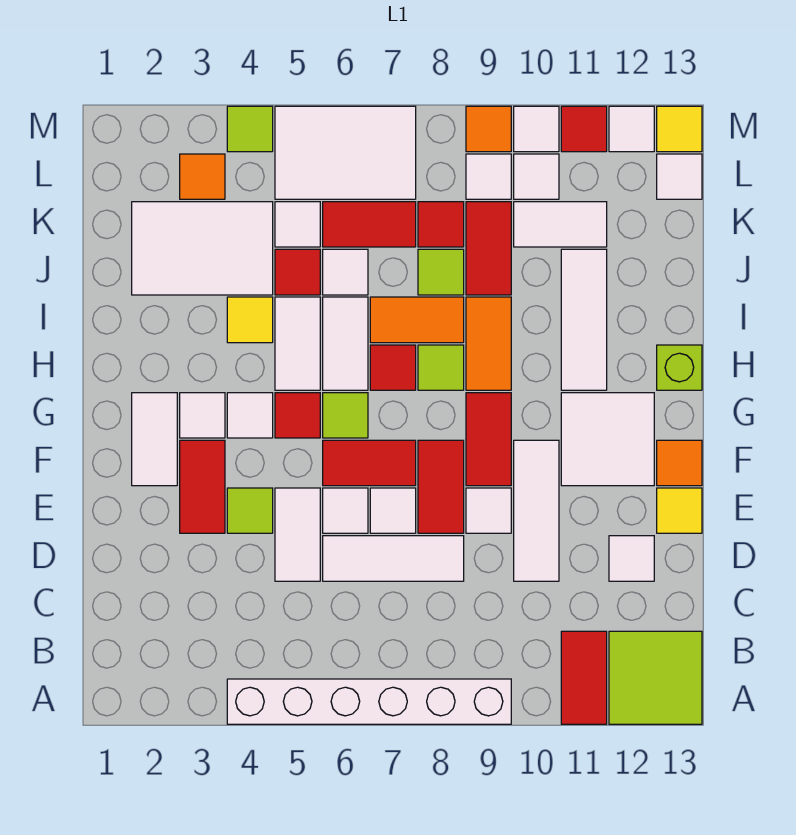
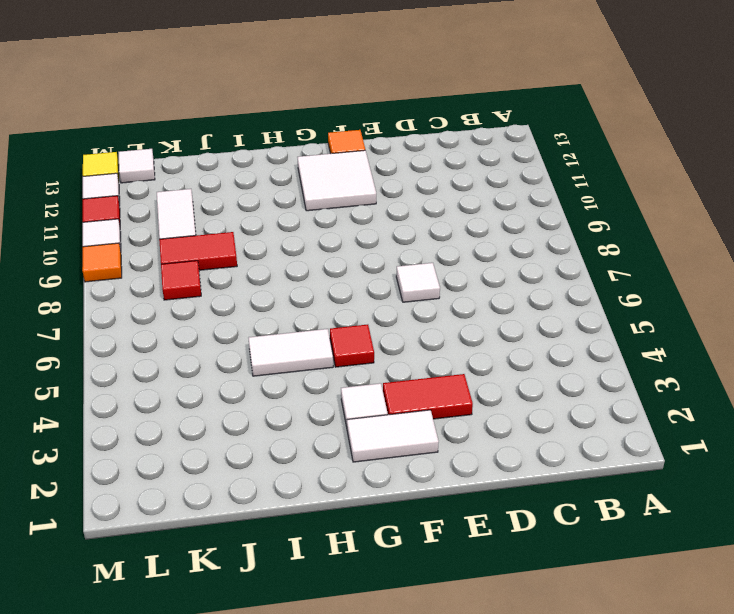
none -> white 1x6 brick [227,679,511,724]
none -> red 1x2 tile [561,631,607,724]
none -> lime 2x2 tile [609,631,702,724]
none -> white 1x2 tile [275,488,320,581]

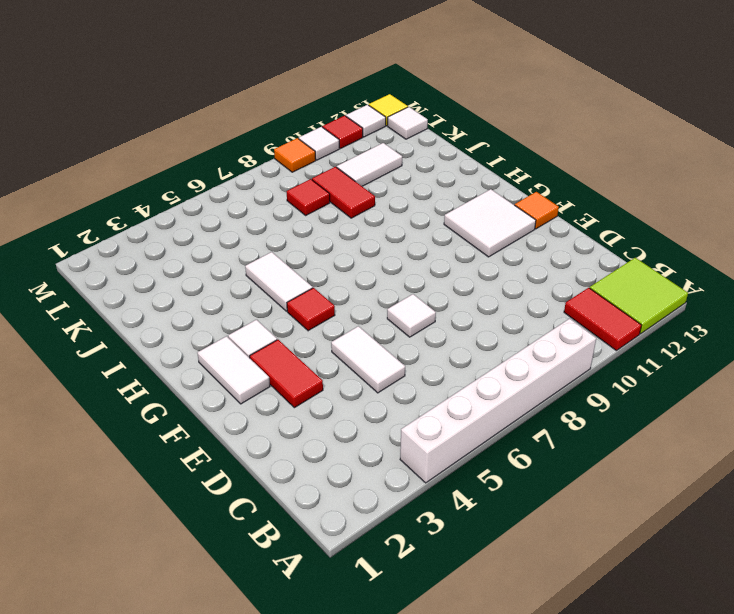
none -> white 1x3 tile [323,536,464,581]
none -> white 1x3 tile [514,440,559,581]
none -> white 1x1 tile [609,536,654,581]
none -> lime 1x1 tile [227,488,273,533]

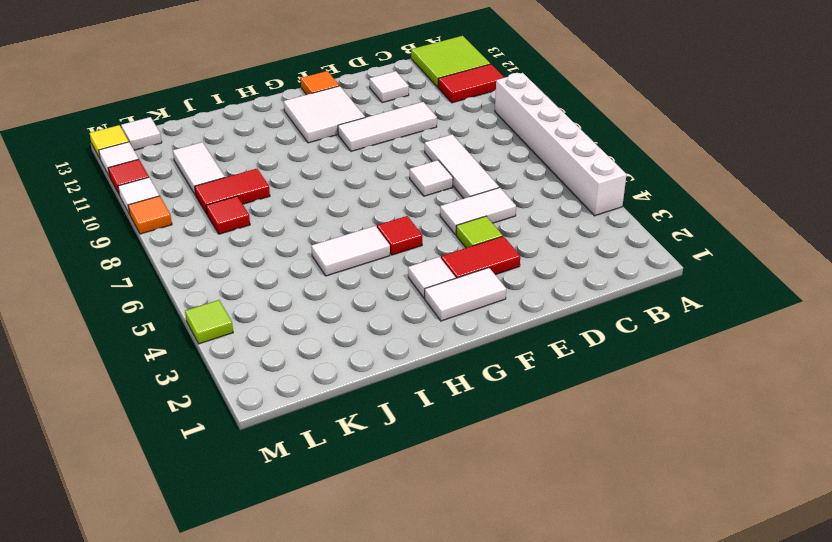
none -> white 1x1 tile [323,488,368,533]
none -> red 1x2 tile [418,440,464,533]
none -> white 1x1 tile [466,488,511,533]
none -> yellow 1x1 tile [657,488,702,533]

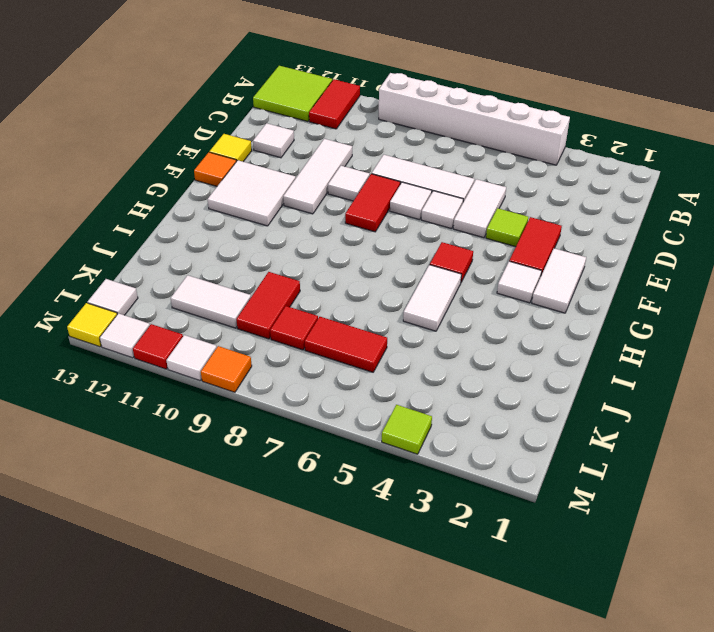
none -> red 1x2 tile [323,440,416,486]
none -> red 1x2 tile [466,393,511,486]
none -> white 1x1 tile [227,393,273,438]
none -> lime 1x1 tile [323,393,368,438]

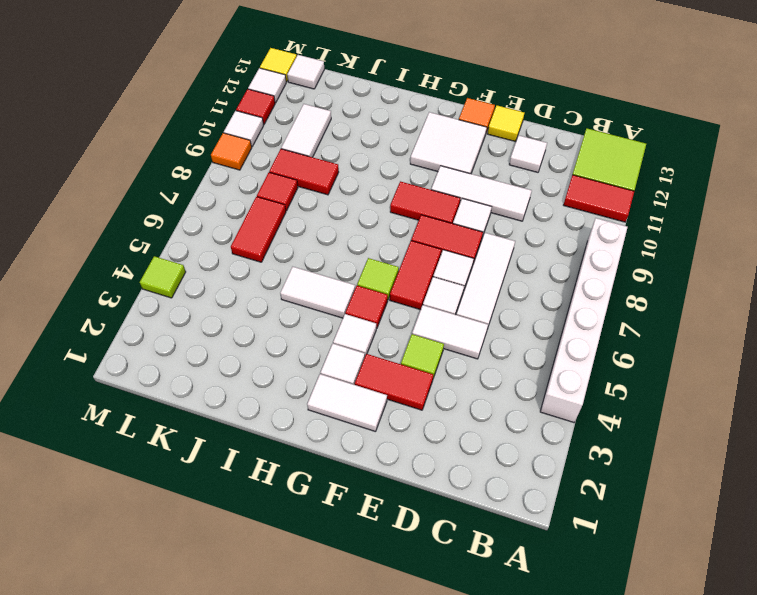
none -> white 1x2 tile [323,297,368,390]
none -> red 1x1 tile [370,345,416,390]
none -> lime 1x1 tile [418,345,464,390]
none -> orange 1x2 tile [466,297,511,390]

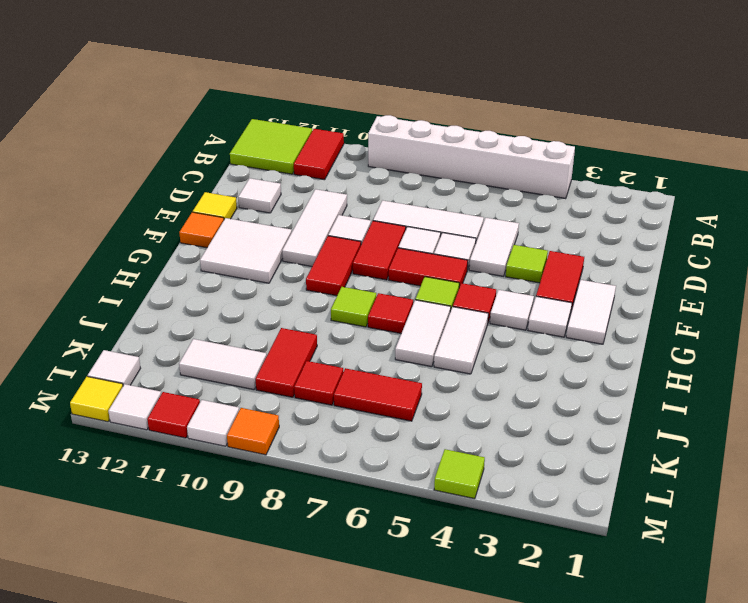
none -> orange 1x2 tile [466,297,511,390]
none -> white 1x3 tile [561,249,607,390]
none -> lime 1x1 brick [657,345,702,390]
none -> yellow 1x1 tile [227,297,273,343]

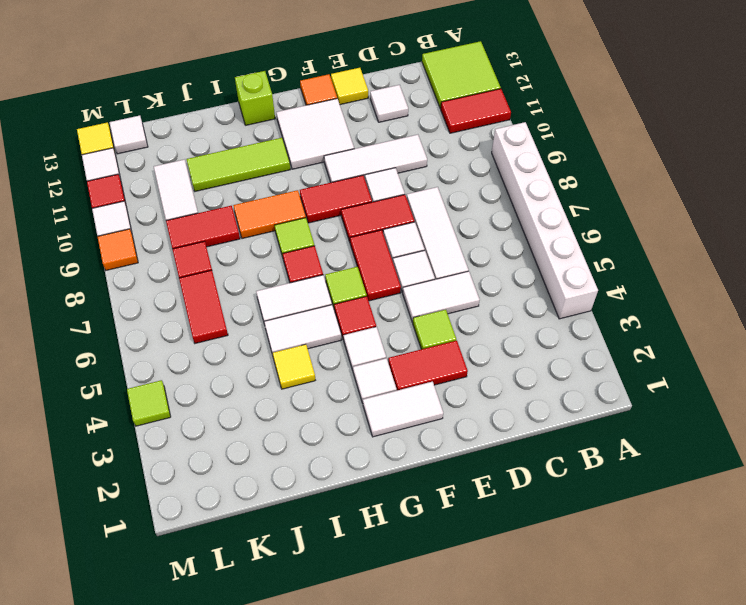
lime 1x3 tile [187,138,290,191] -> white 1x3 tile [561,249,607,390]
none -> orange 1x2 tile [370,297,464,343]
none -> white 2x3 tile [132,202,273,295]
none -> red 1x1 tile [275,249,320,295]
none -> white 1x1 tile [323,249,368,295]

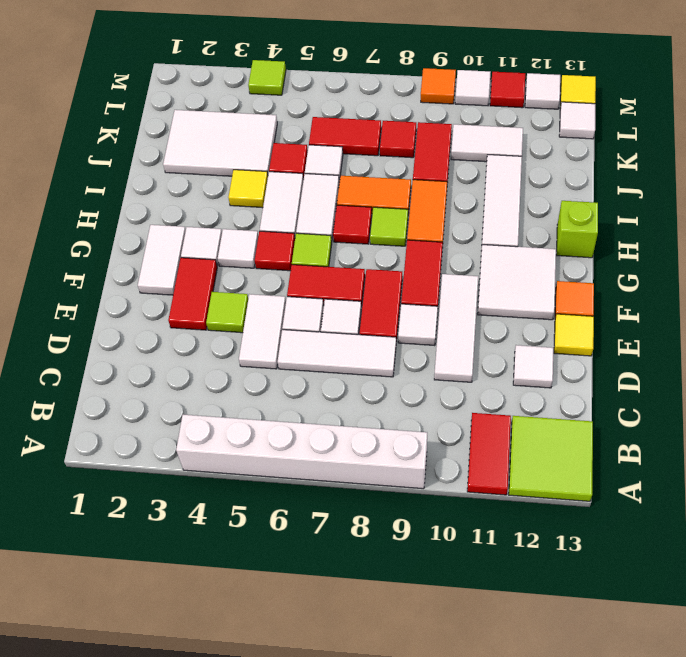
none -> lime 1x1 tile [418,249,464,295]
none -> white 1x1 tile [275,202,320,247]
none -> orange 1x1 tile [180,154,225,199]
none -> white 2x3 tile [275,106,416,199]

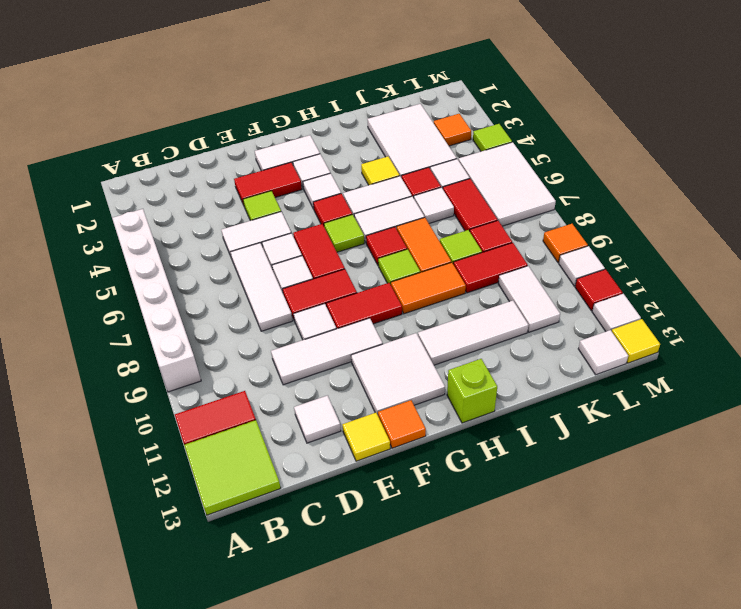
none -> white 1x1 tile [466,154,511,199]
none -> white 1x1 tile [514,154,559,199]

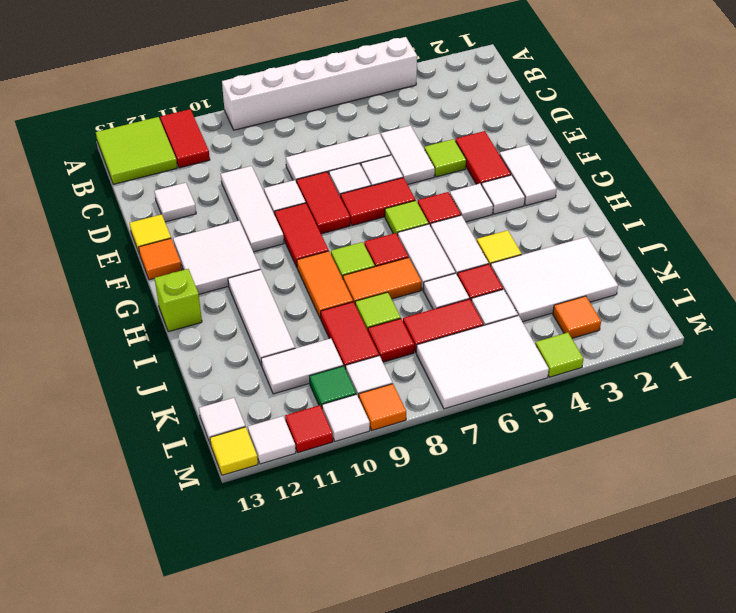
green 1x1 tile [310,366,356,407] -> white 1x1 tile [514,154,559,199]

